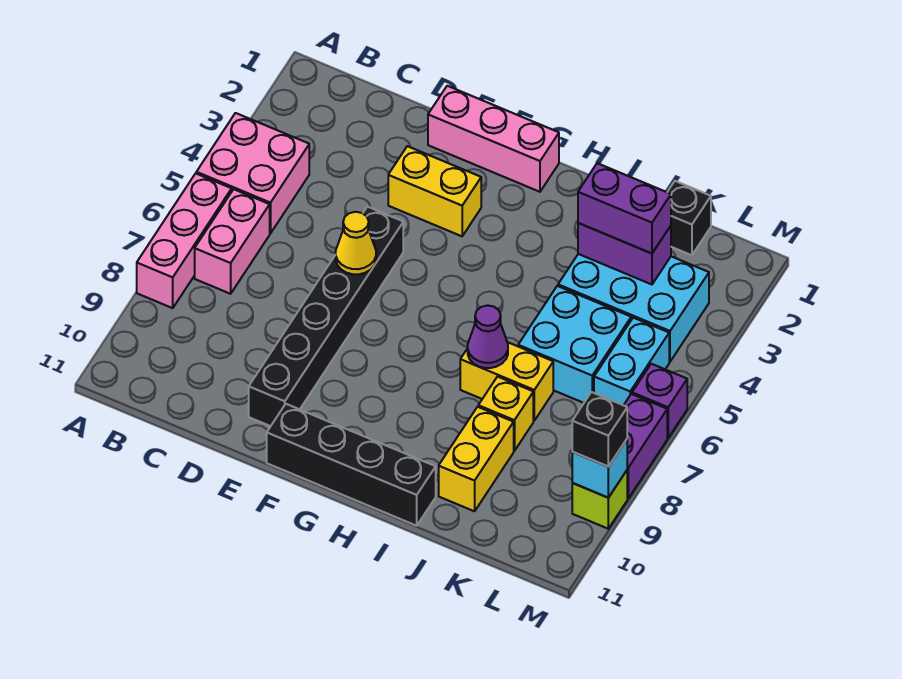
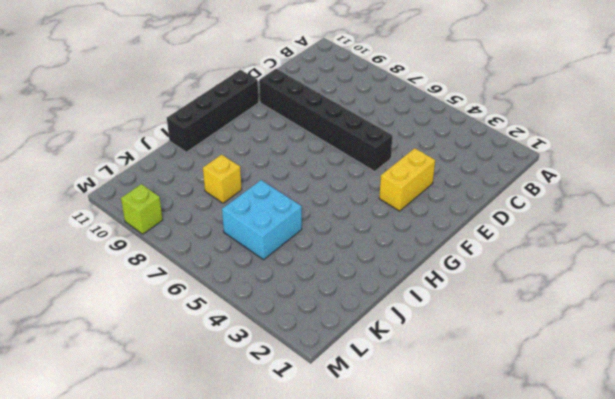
none -> pink 2x2 brick [196,113,309,233]
none -> pink 1x3 brick [137,173,232,308]
none -> pink 1x2 brick [195,189,270,294]

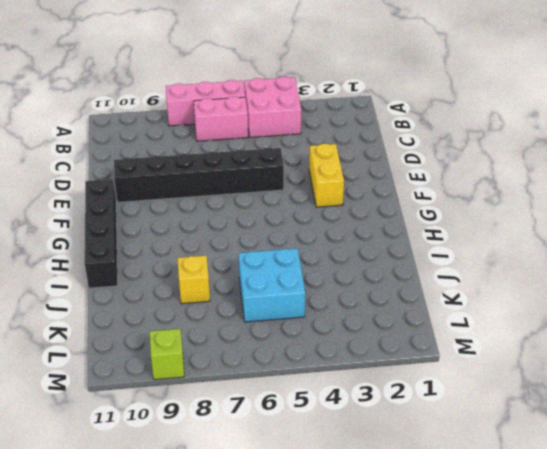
none -> pink 1x3 brick [428,86,559,192]
none -> yellow 1x2 brick [460,342,553,421]
none -> cyan 2x3 brick [558,254,709,362]

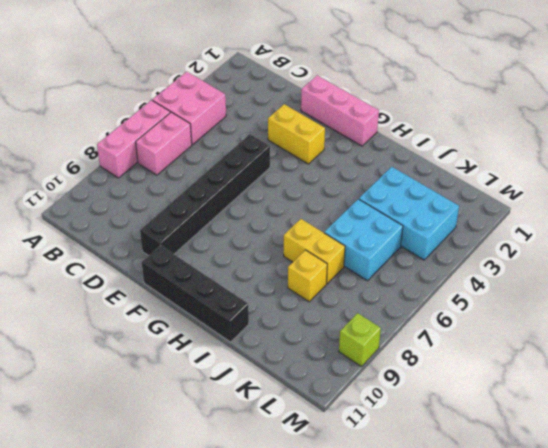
none -> yellow 1x2 brick [439,407,514,511]
none -> black 1x1 brick [668,181,711,255]
none -> cyan 1x2 brick [594,318,669,405]

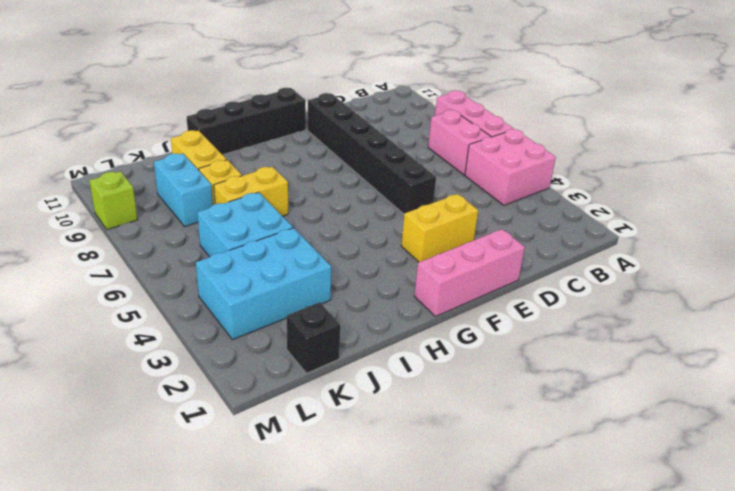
cyan 1x2 brick [154,153,213,226] -> cyan 1x2 brick moved to [594,318,669,405]
none -> purple 1x1 brick [632,364,687,438]
none -> purple 1x2 brick [624,394,667,498]
none -> yellow 1x1 cone [336,212,376,274]

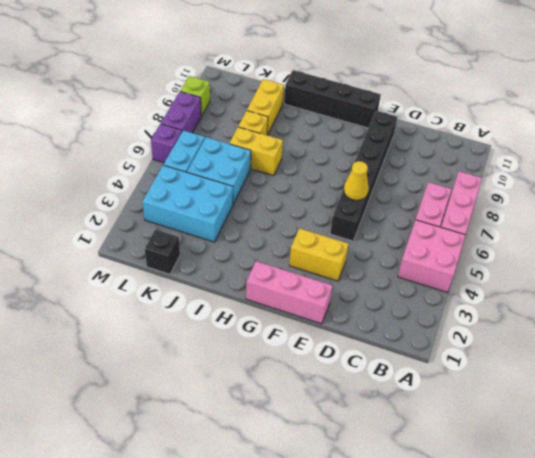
none -> purple 1x1 cone [468,305,508,368]
none -> purple 1x2 brick [578,223,671,284]
none -> cyan 1x1 brick [572,439,627,498]

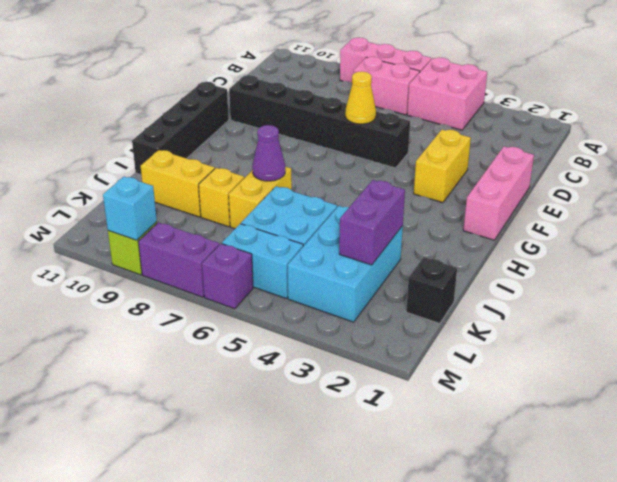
none -> purple 1x2 brick [578,163,671,253]
none -> black 1x1 brick [572,392,627,466]

